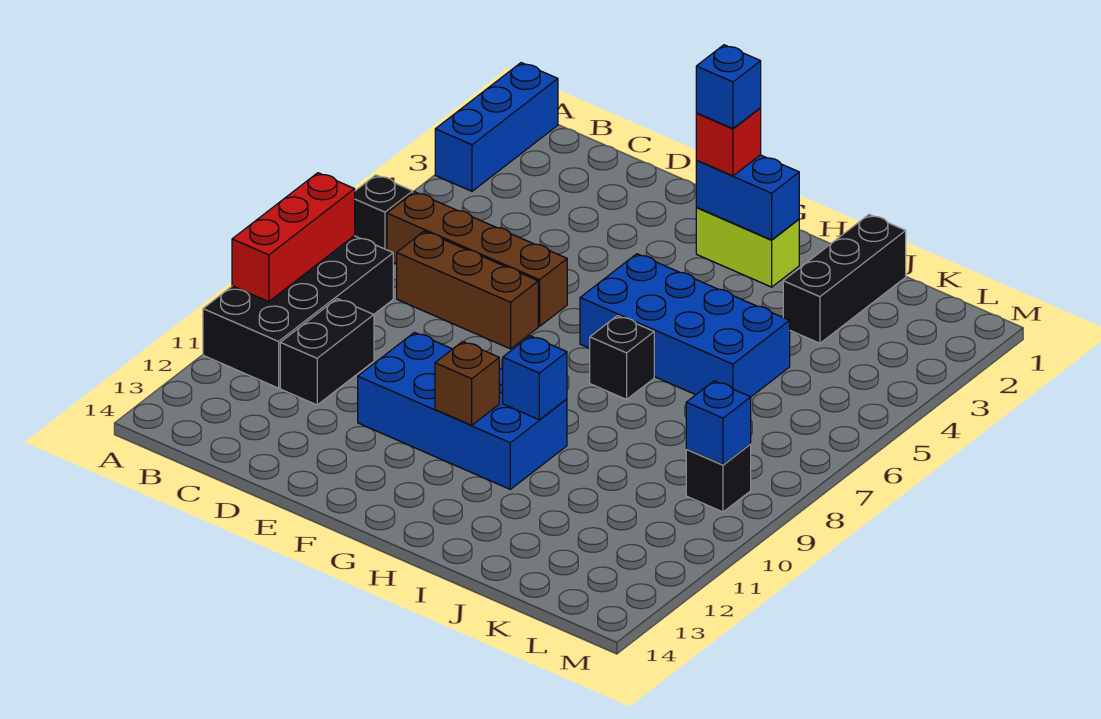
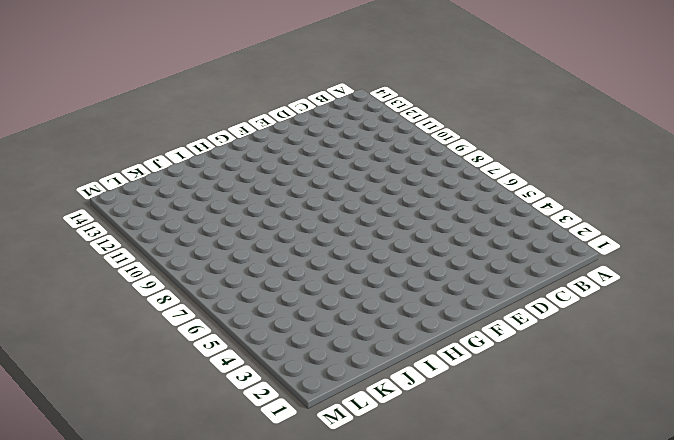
none -> blue 1x3 brick [435,63,558,191]
none -> black 1x1 brick [354,175,413,250]
none -> black 2x4 brick [203,236,393,388]

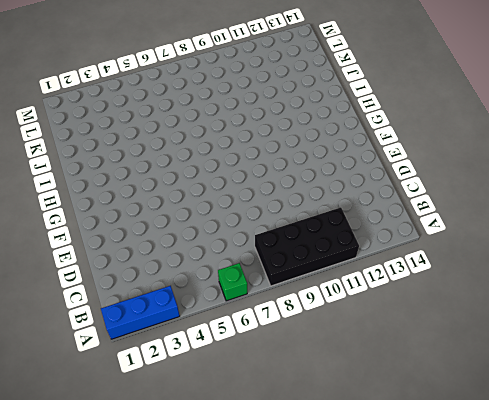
green 1x1 brick [218,263,247,301] -> black 1x1 brick [354,175,413,250]
none -> brown 1x4 brick [387,192,567,326]
none -> brown 1x3 brick [397,231,538,349]
none -> black 1x2 brick [280,299,374,405]

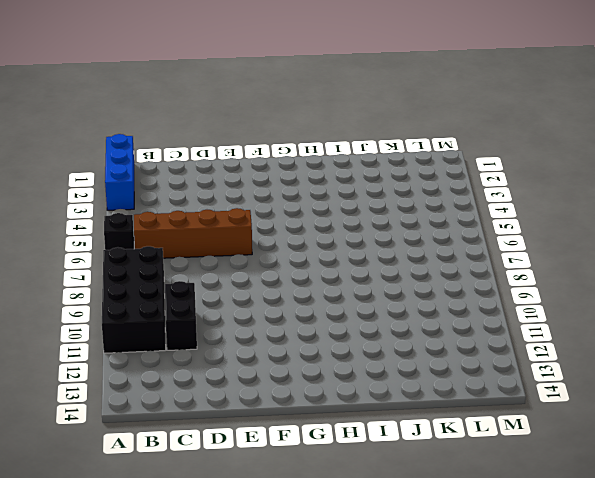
none -> brown 1x3 brick [397,231,538,349]
none -> blue 2x4 brick [358,332,567,489]
none -> lime 1x2 brick [696,207,799,287]

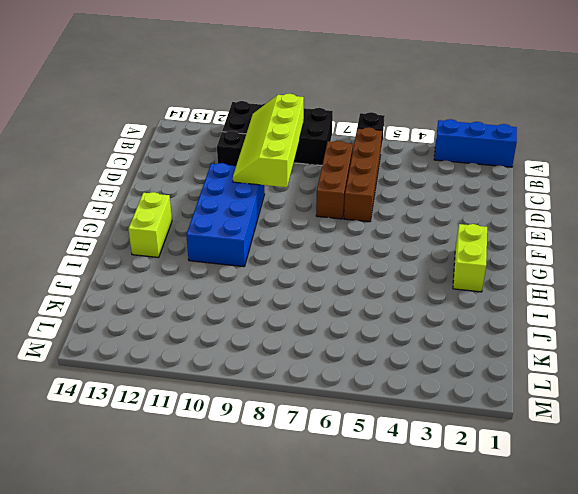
lime 2x4 slope [233,94,304,187] -> none
lime 1x2 brick [129,192,172,257] -> none
none -> blue 2x4 brick [580,254,790,397]
none -> black 1x1 brick [589,316,654,400]
none -> black 1x3 brick [783,215,906,343]

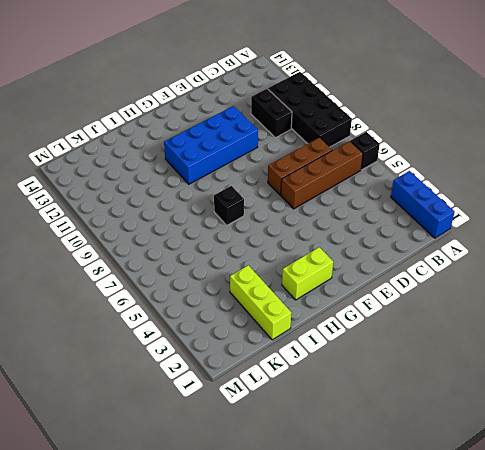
lime 1x3 brick [230,265,291,340] -> black 1x3 brick [783,215,906,343]
none -> blue 2x4 brick [580,254,790,397]
none -> black 1x1 brick [686,444,751,512]
none -> red 1x3 brick [232,173,355,302]

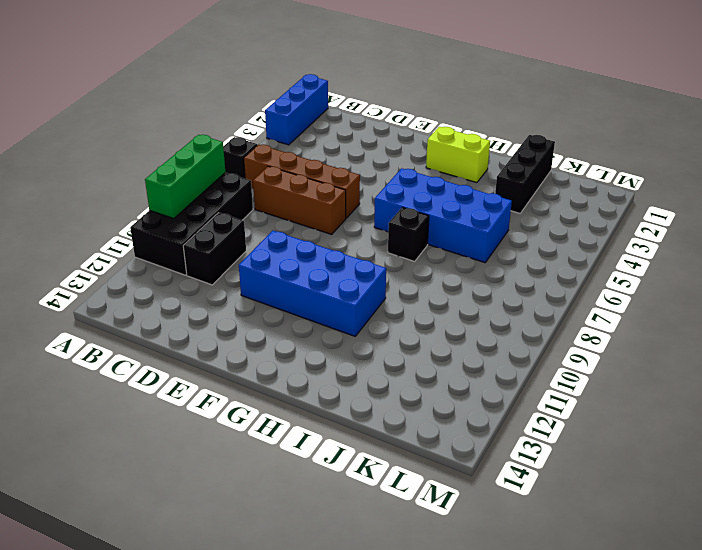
green 1x3 brick [145,135,225,218] -> red 1x3 brick [232,173,355,302]
none -> black 1x1 brick [686,444,751,512]
none -> blue 1x2 brick [696,155,799,240]
none -> brown 1x1 brick [435,341,499,425]

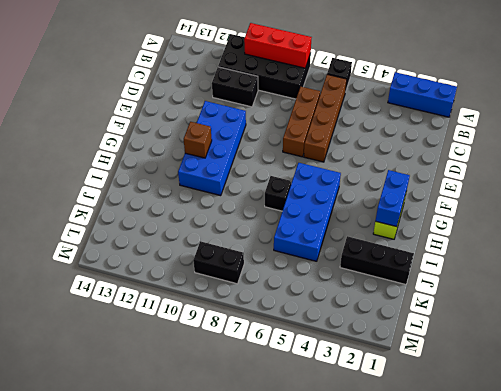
black 1x2 brick [193,241,244,284] -> black 1x1 brick [686,444,751,512]
none -> blue 1x1 brick [503,336,567,420]
none -> blue 1x1 brick [686,381,751,465]
none -> red 1x1 brick [696,108,761,176]

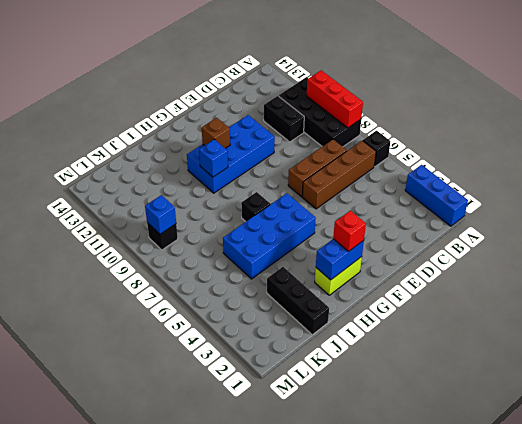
none -> blue 1x1 brick [696,45,761,129]

